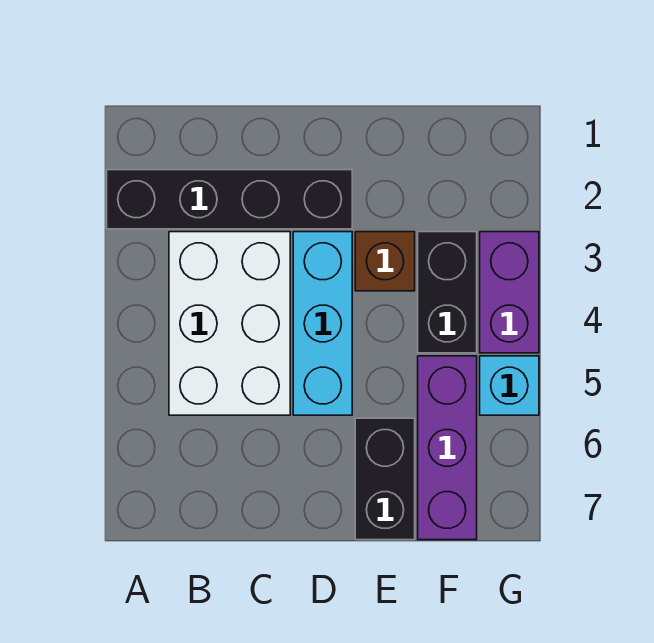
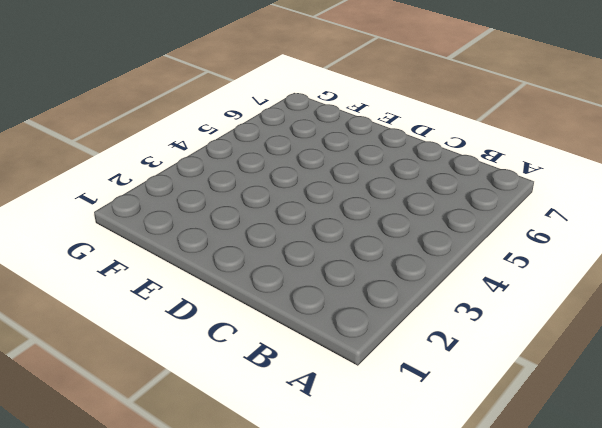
none -> black 1x4 brick [107,170,352,229]
none -> white 2x3 brick [169,232,290,415]

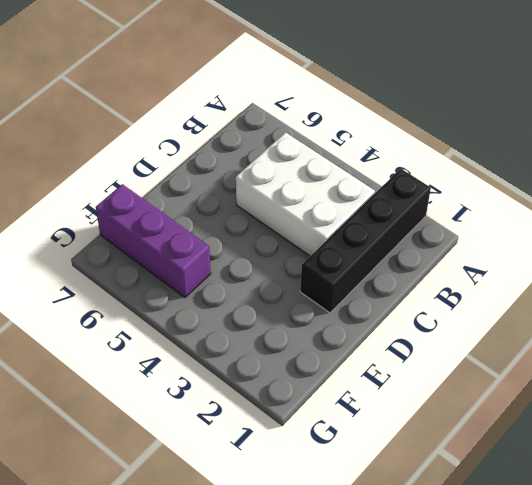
none -> cyan 1x3 brick [293,232,352,415]
none -> brown 1x1 brick [355,232,415,291]

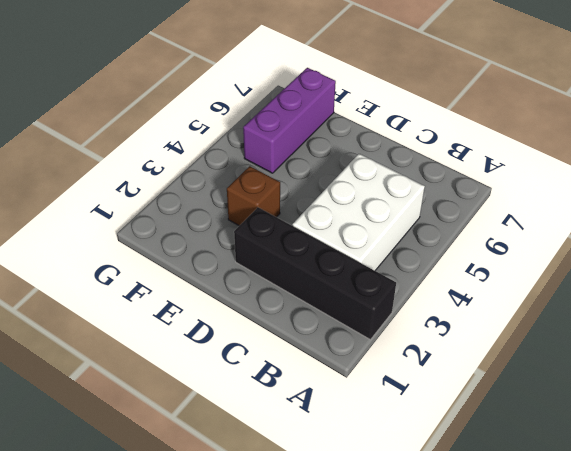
none -> cyan 1x3 brick [293,232,352,415]
none -> black 1x2 brick [355,418,415,540]

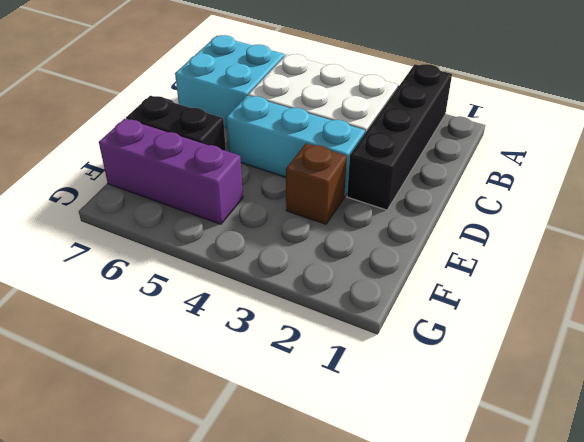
cyan 2x2 brick [175,35,285,128] -> none
none -> black 1x2 brick [418,232,477,353]
none -> purple 1x2 brick [480,232,539,353]

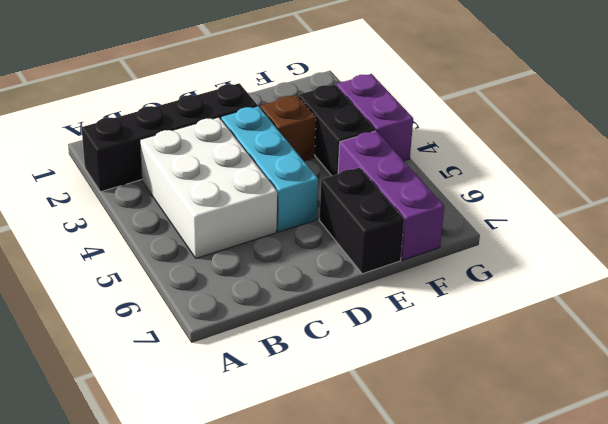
none -> cyan 1x1 brick [480,356,539,415]

